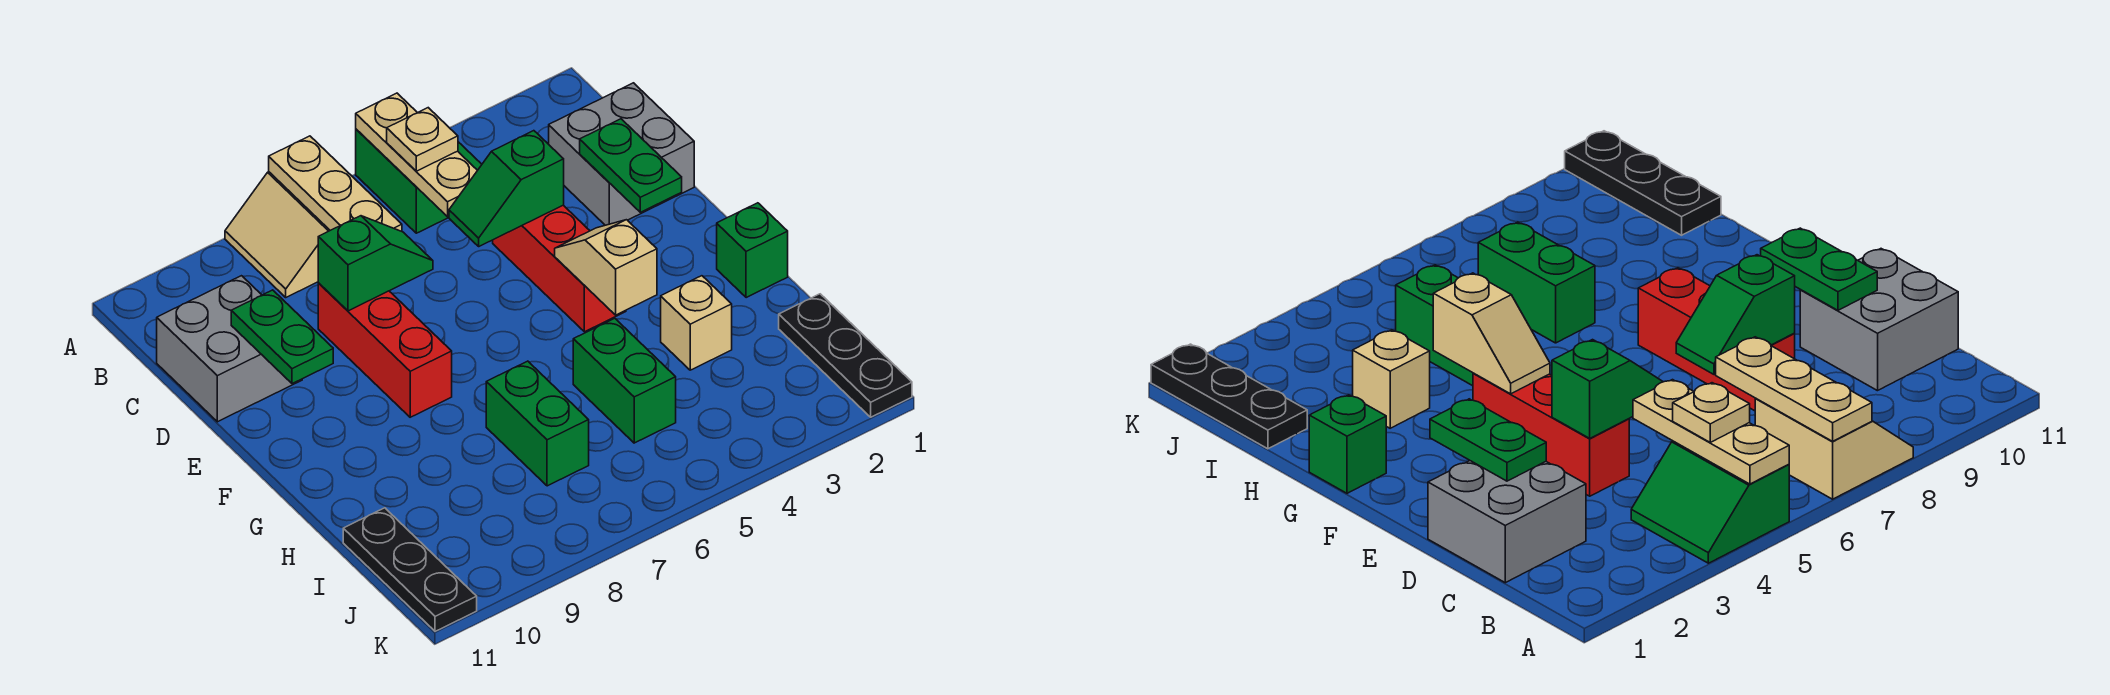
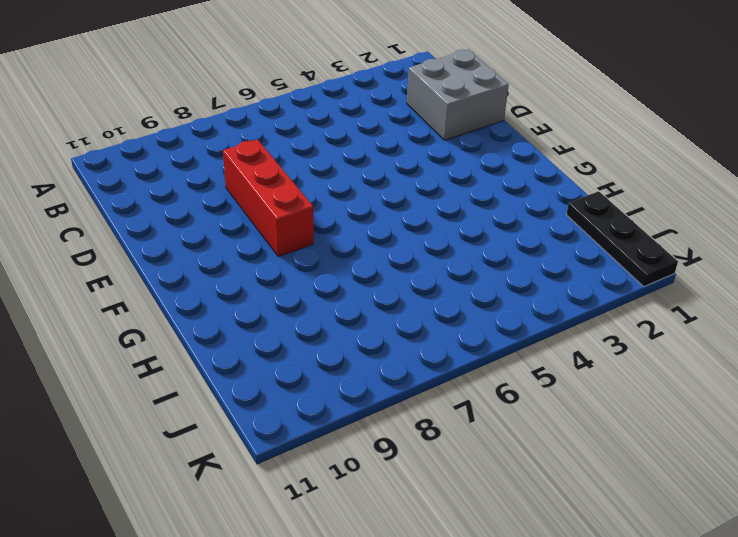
none -> green 2x2 slope [356,129,482,233]
none -> tan 2x2 slope [225,172,330,297]
none -> grey 2x2 brick [157,276,302,422]

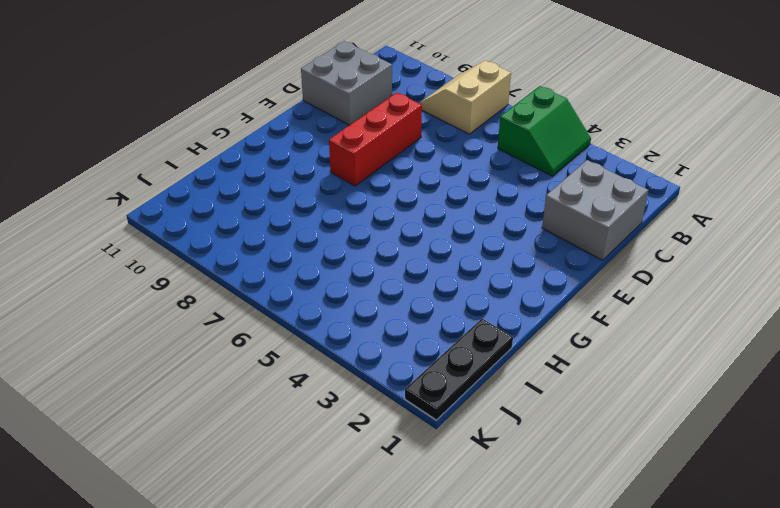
none -> red 1x3 brick [493,205,626,332]
none -> green 1x1 brick [717,203,788,298]
none -> tan 1x1 brick [661,276,732,370]

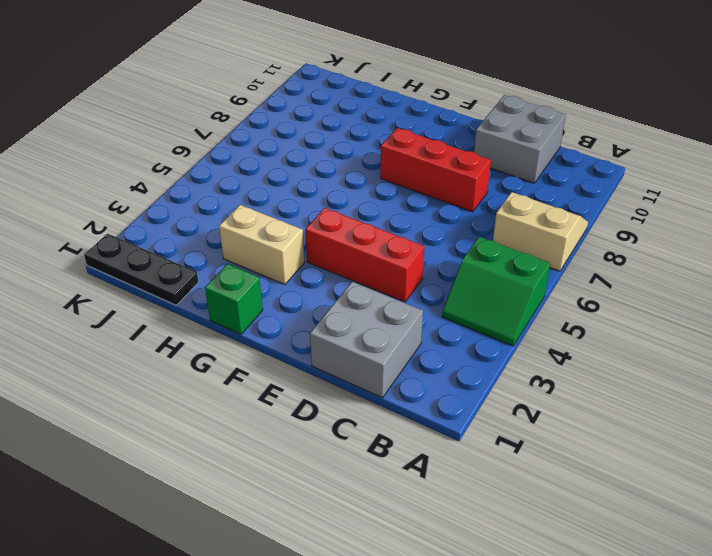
tan 1x2 brick [219,205,305,285] -> tan 1x1 brick [661,276,732,370]
none -> green 1x2 brick [573,318,676,443]
none -> green 1x2 brick [486,361,589,486]
none -> black 1x3 plate [343,508,477,631]

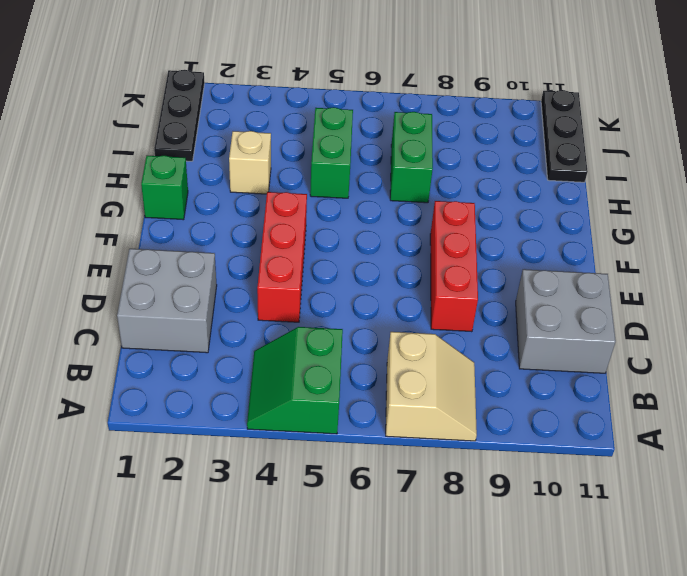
none -> tan 1x3 plate [356,93,478,217]
none -> tan 1x3 plate [269,136,402,231]
none -> green 1x2 plate [580,119,682,212]

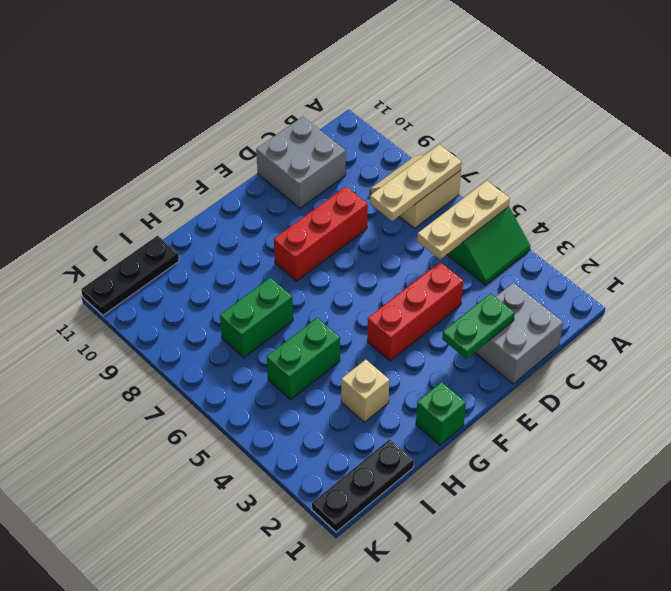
none -> green 1x2 slope [449,131,564,246]
none -> green 1x2 slope [318,216,433,311]
none -> green 1x2 plate [231,290,333,384]

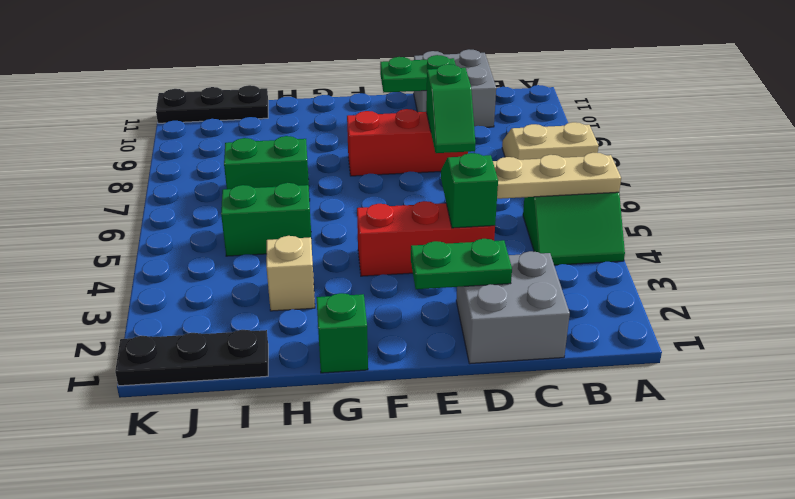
none -> tan 1x3 plate [269,136,402,231]
none -> tan 1x2 slope [555,220,657,315]
none -> tan 1x1 plate [387,108,458,171]

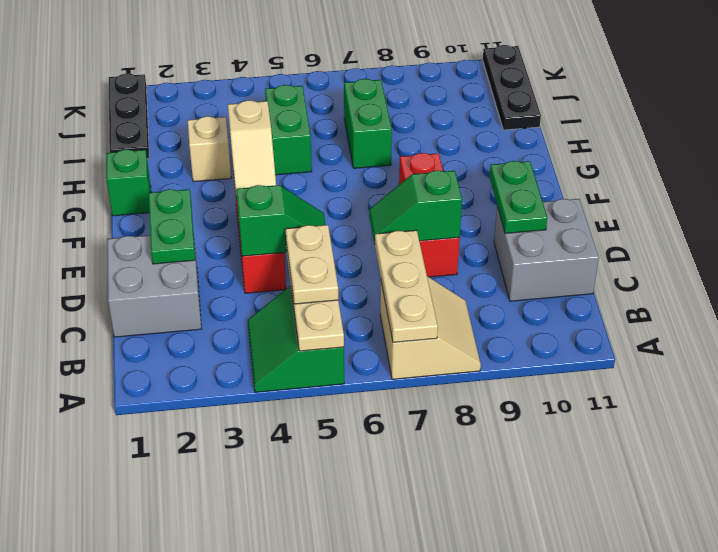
tan 1x2 plate [286,225,338,304] -> tan 1x1 plate [387,108,458,171]

